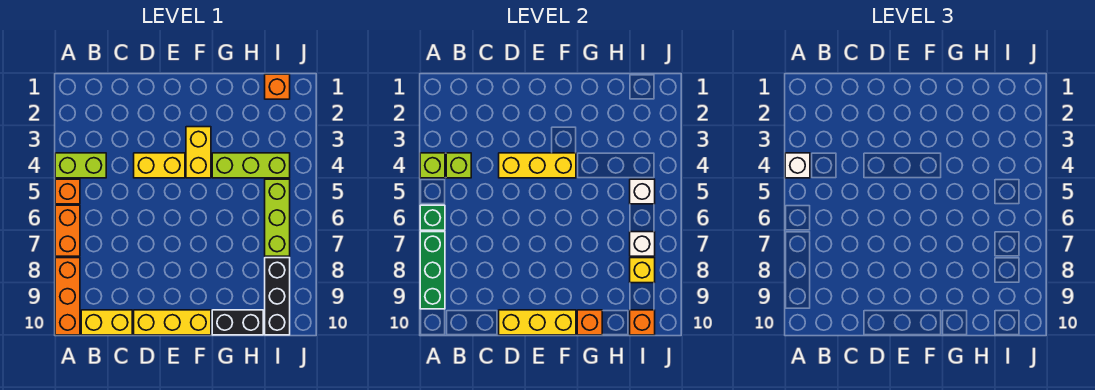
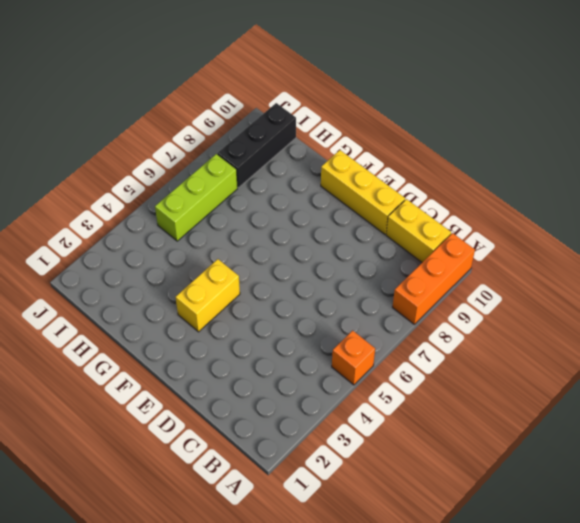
none -> lime 1x2 brick [55,153,106,178]
none -> orange 1x2 brick [55,205,80,256]
none -> yellow 1x2 brick [134,153,185,178]

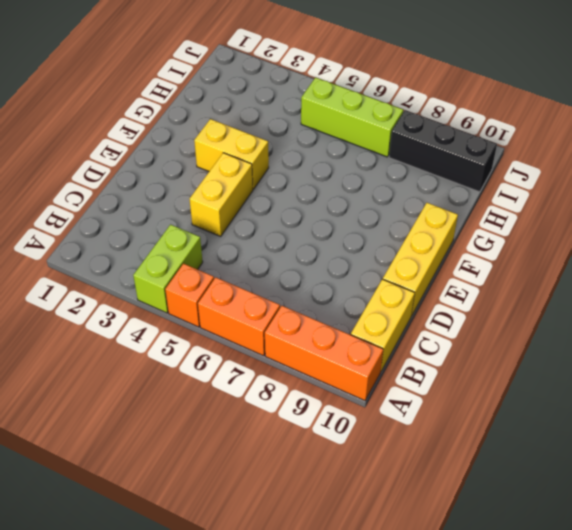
none -> lime 1x3 brick [212,153,290,178]
none -> black 1x2 brick [212,310,263,335]
none -> orange 1x1 brick [265,74,290,99]

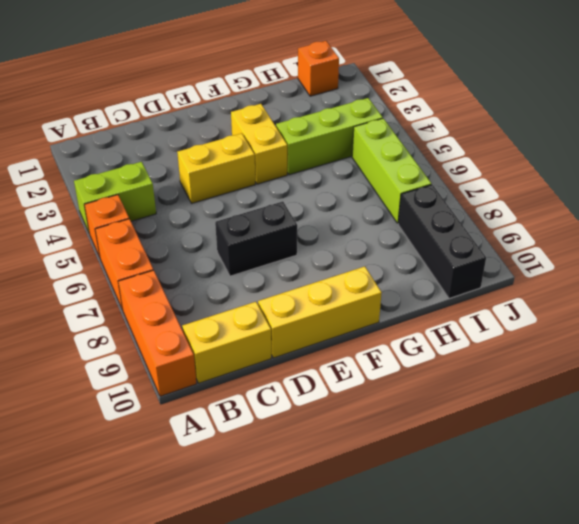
black 1x2 brick [215,201,297,276] -> black 1x2 brick moved to [212,310,263,335]
none -> lime 1x1 brick [420,153,445,178]
none -> green 1x1 brick [420,205,445,230]
none -> green 1x3 brick [420,232,445,309]

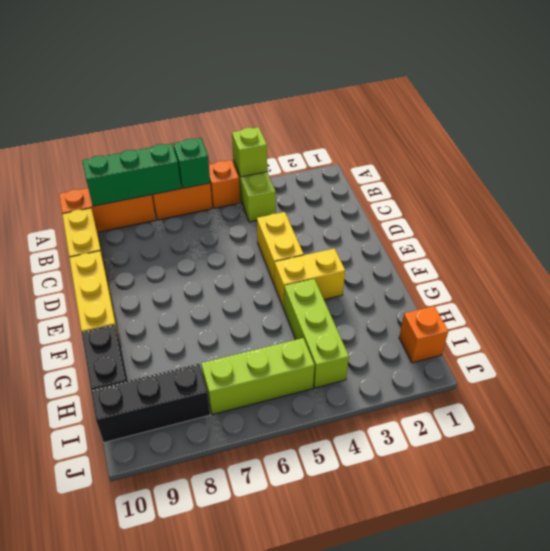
none -> lime 1x1 brick [446,153,471,178]
none -> yellow 1x3 brick [499,153,576,178]
none -> yellow 1x3 brick [499,310,576,335]

